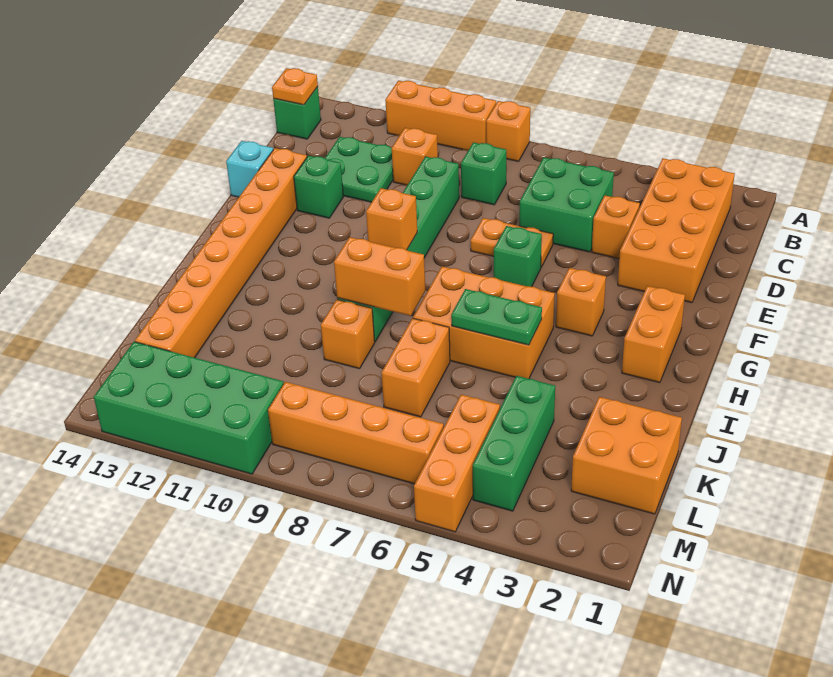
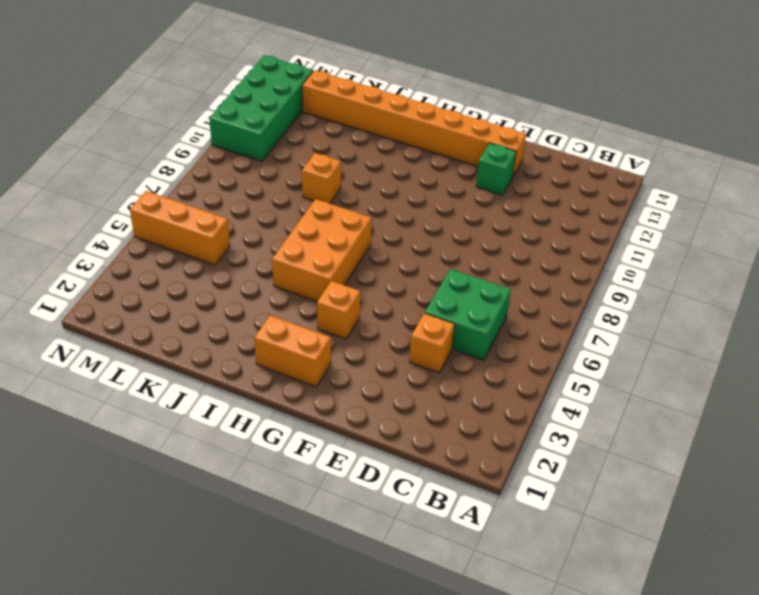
none -> orange 1x1 brick [486,101,530,161]
none -> orange 1x3 brick [385,81,496,150]
none -> orange 2x4 brick [618,158,735,303]

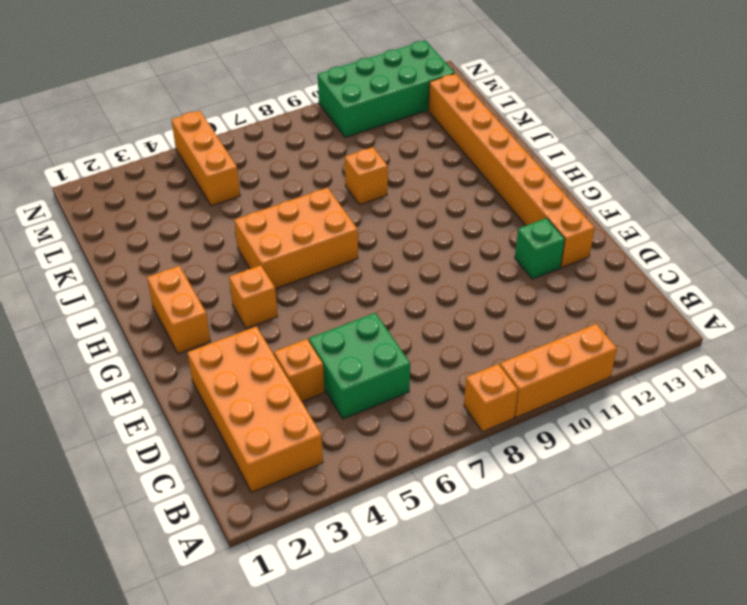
none -> green 1x1 brick [273,87,321,139]
none -> green 1x1 brick [461,142,506,205]
none -> orange 1x1 brick [392,128,438,185]

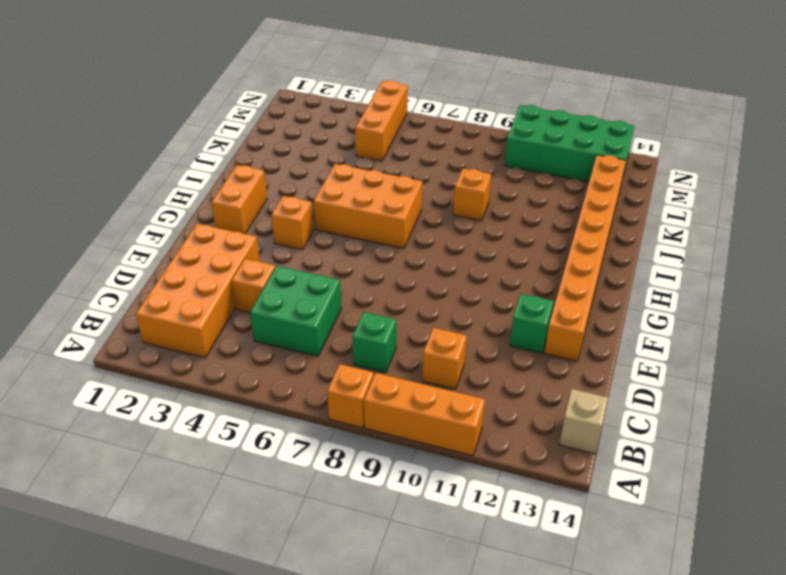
tan 1x1 brick [559,389,608,454] -> green 1x1 brick [273,87,321,139]
none -> green 2x2 plate [325,137,393,202]
none -> green 1x6 brick [337,157,459,342]
none -> orange 1x2 plate [470,218,553,267]

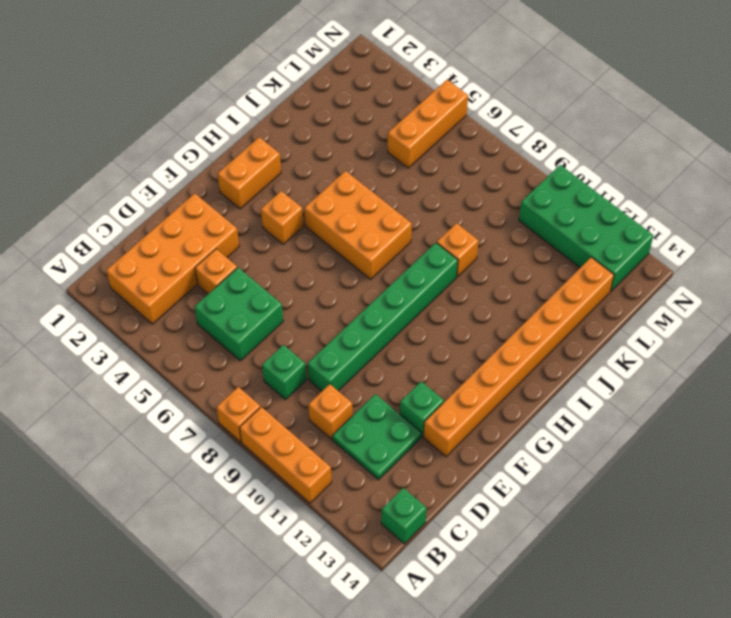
none -> orange 1x2 plate [470,218,553,267]
none -> cyan 1x1 brick [226,141,273,197]
none -> green 1x1 brick [494,226,542,287]

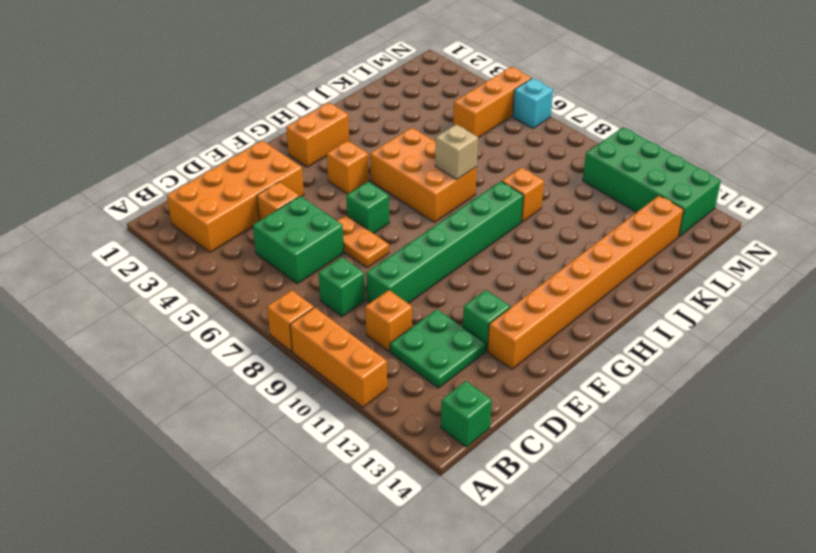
tan 1x1 brick [435,124,478,180] -> none
cyan 1x1 brick [513,78,553,128] -> cyan 1x1 brick moved to [226,141,273,197]
none -> orange 1x2 brick [382,318,450,417]
none -> orange 2x2 brick [571,397,682,514]
none -> green 1x3 brick [473,376,555,511]

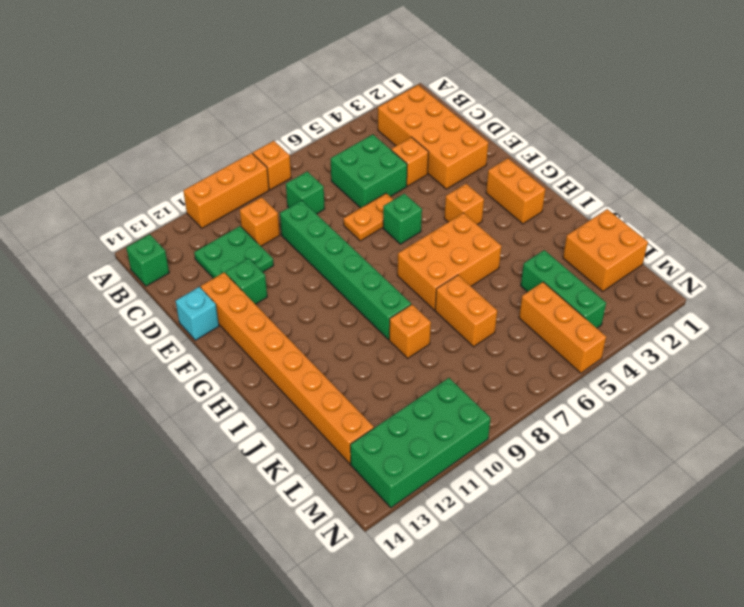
none -> orange 1x4 brick [268,382,444,484]
none -> orange 1x1 plate [272,68,318,105]
none -> orange 1x1 brick [366,188,417,250]

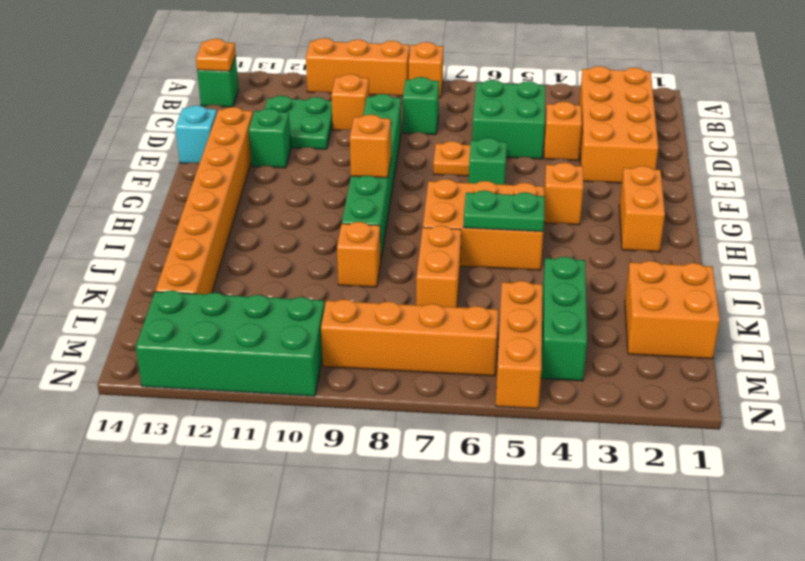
none -> orange 1x2 brick [334,237,425,316]

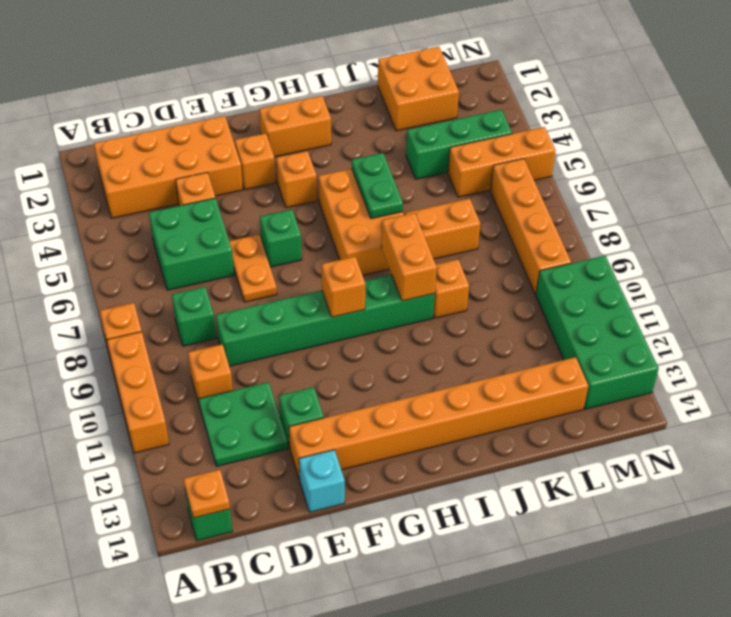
orange 1x1 brick [235,133,276,190] -> none

